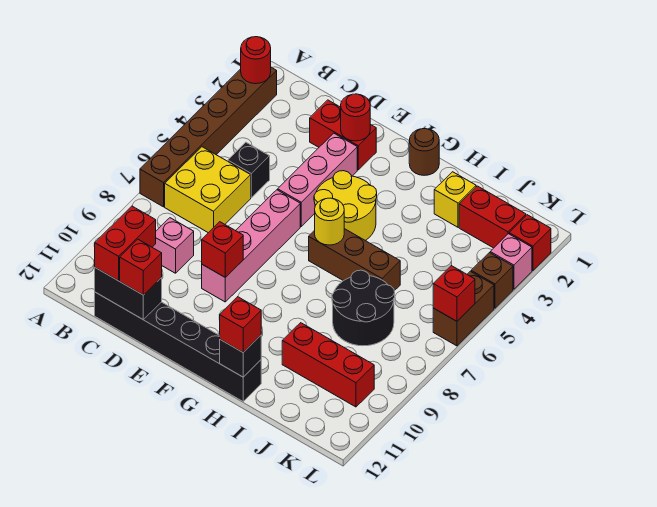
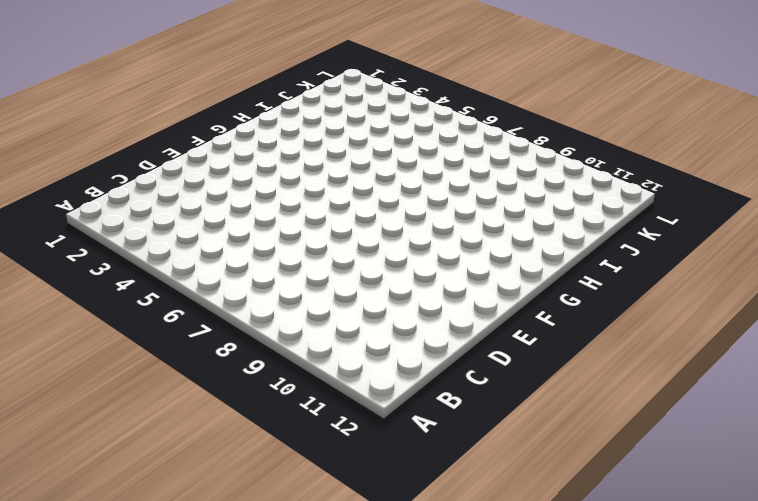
none -> brown 1x6 brick [140,67,277,207]
none -> yellow 2x2 brick [165,147,251,233]
none -> black 1x1 brick [228,142,270,198]

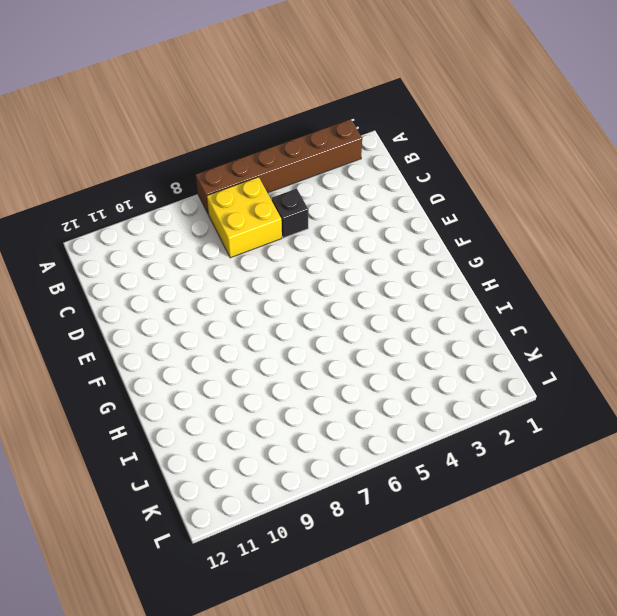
none -> pink 1x1 brick [152,218,194,273]
none -> black 1x6 brick [95,292,261,401]
none -> red 1x2 brick [310,100,376,170]

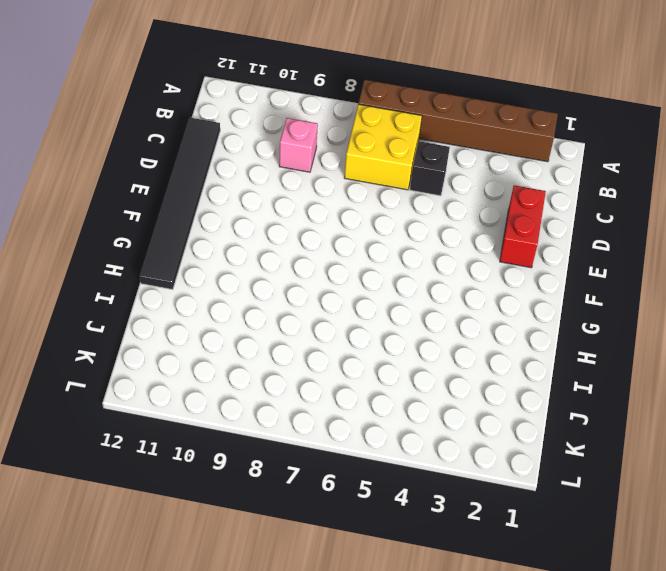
black 1x6 tile [140,118,220,290] -> black 1x6 brick [95,292,261,401]
none -> pink 1x3 brick [278,133,357,226]
none -> pink 1x4 brick [202,190,300,302]
none -> yellow 2x2 round brick [314,171,377,241]

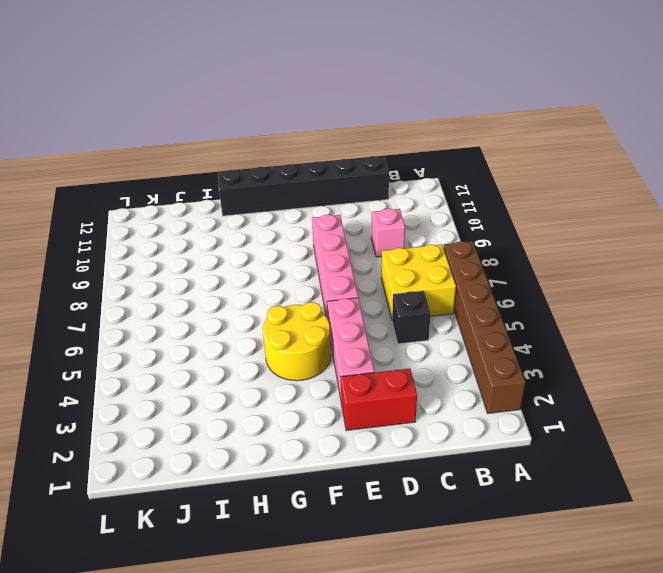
none -> brown 1x1 round brick [409,129,439,175]
none -> brown 1x3 brick [309,229,400,291]
none -> yellow 1x1 brick [434,172,476,227]

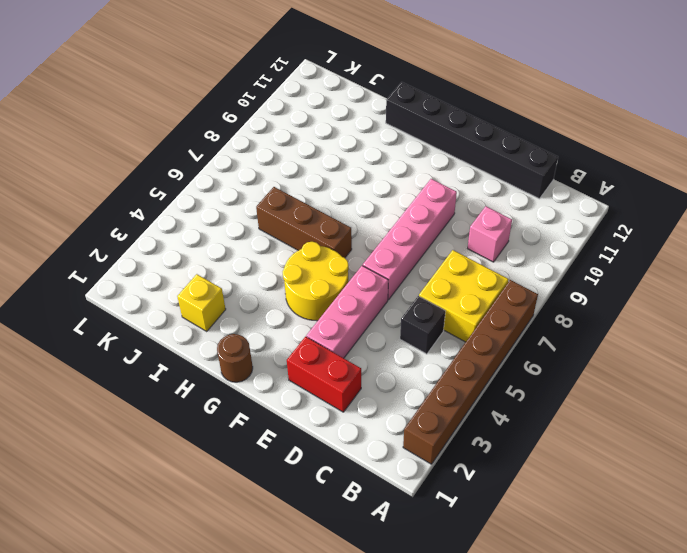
none -> black 2x2 round brick [332,270,395,346]
none -> red 1x3 brick [282,323,374,407]
none -> red 1x2 brick [459,186,526,248]

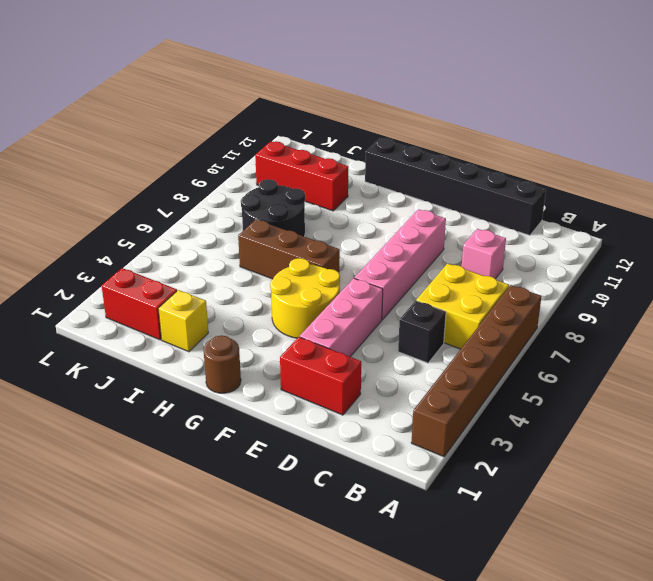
none -> red 1x1 brick [509,215,551,270]
none -> pink 1x1 brick [490,234,532,289]
none -> brown 1x1 brick [471,253,513,308]

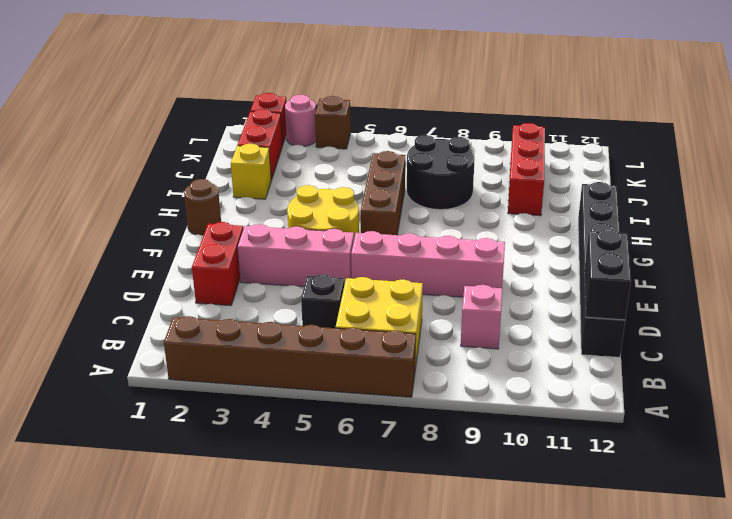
pink 1x1 round brick [285,95,316,146] -> pink 1x1 brick [490,234,532,289]
none -> brown 1x2 brick [433,271,494,346]
none -> red 1x1 round brick [241,37,271,84]
none -> red 1x1 round brick [341,94,370,141]

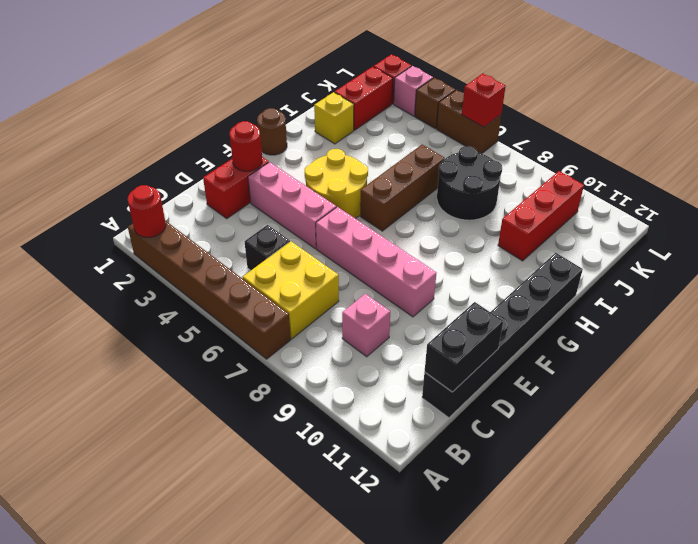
none -> red 1x1 brick [202,222,243,277]
none -> yellow 1x1 round brick [315,198,344,245]
none -> black 1x1 brick [220,335,261,377]

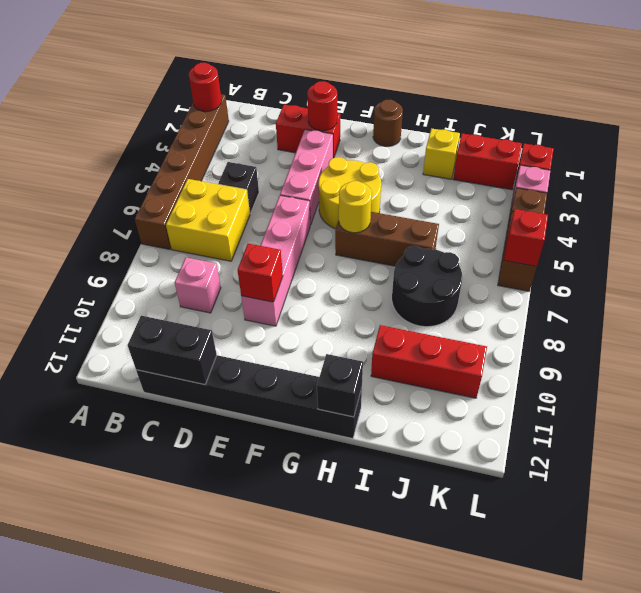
none -> red 1x2 brick [95,206,156,281]
none -> red 1x1 brick [120,239,162,295]
none -> red 1x1 brick [219,297,261,352]

